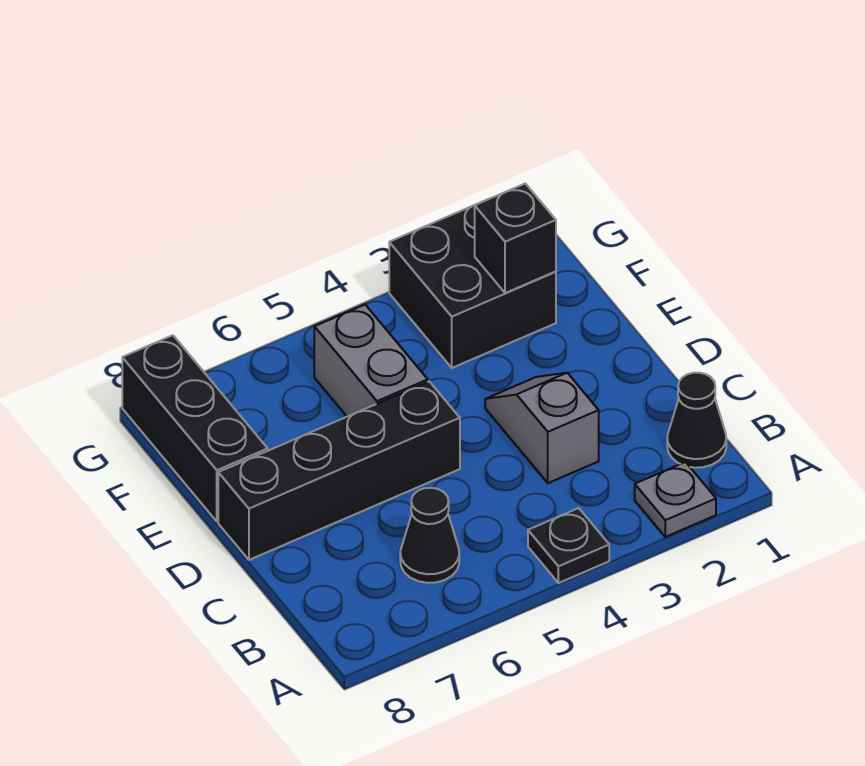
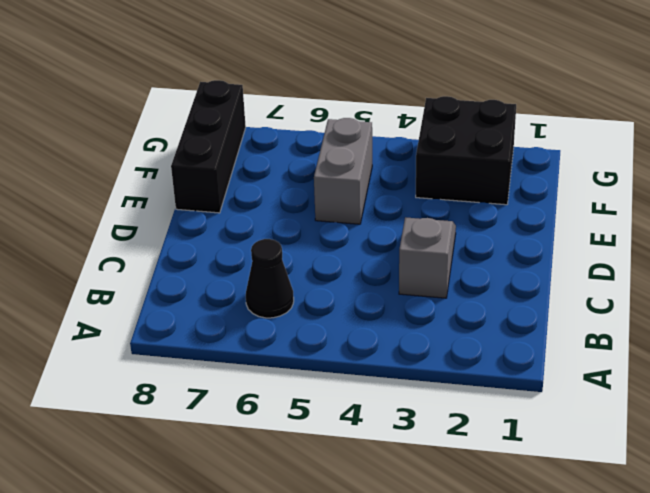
none -> grey 1x1 plate [635,462,716,537]
none -> black 1x1 plate [528,508,609,583]

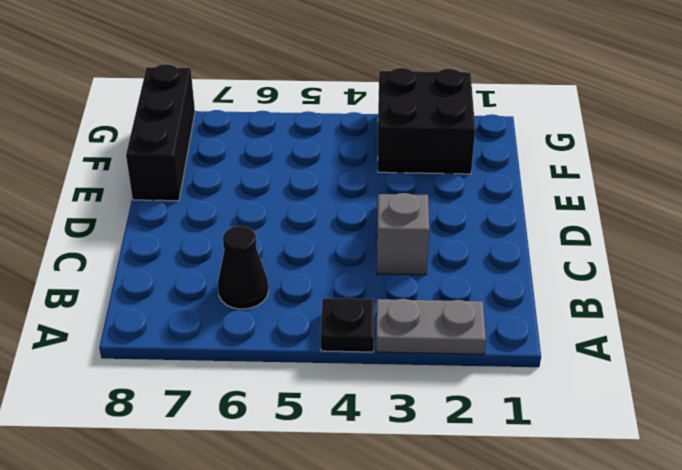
grey 1x2 plate [376,299,486,354] -> grey 1x1 plate [635,462,716,537]
none -> black 1x1 cone [667,373,726,468]
none -> black 1x4 brick [218,381,460,560]

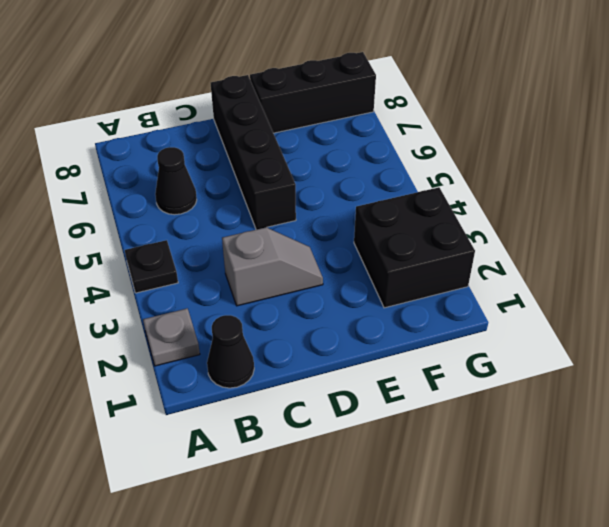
none -> grey 1x2 brick [314,305,428,417]
none -> black 1x1 brick [475,184,556,293]

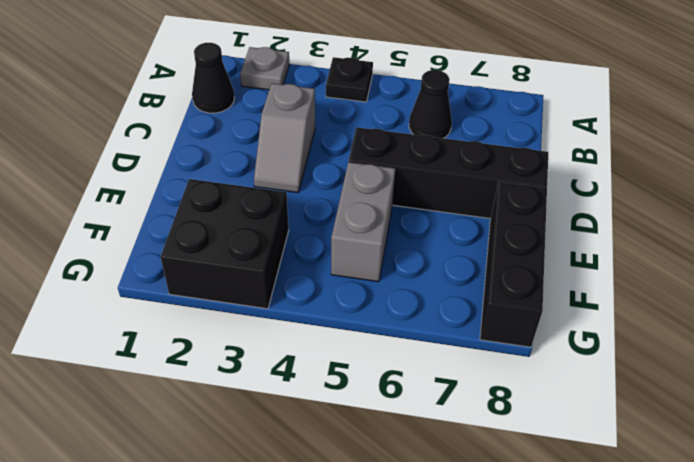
none -> black 1x1 brick [475,184,556,293]

